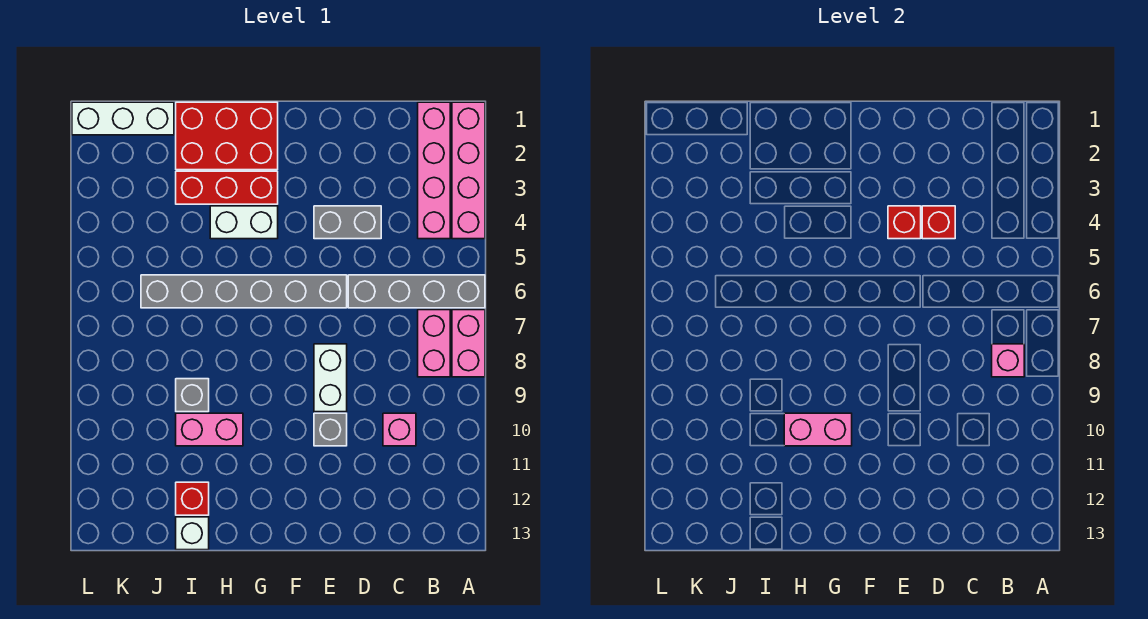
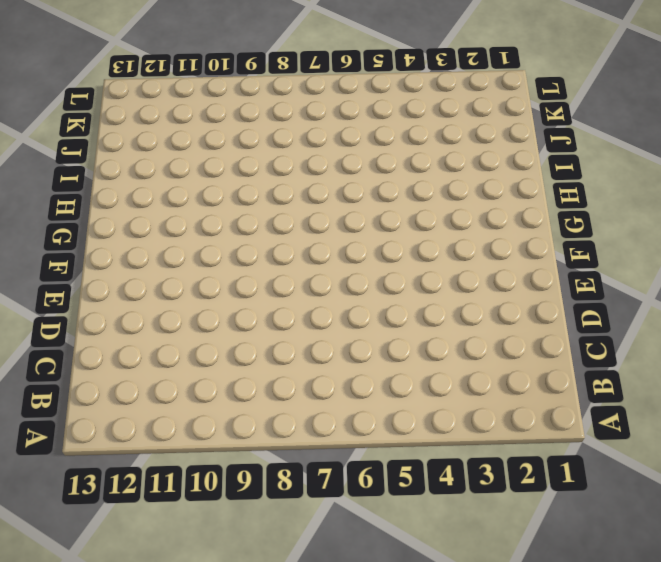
none -> pink 1x4 brick [452,102,485,239]
none -> grey 1x4 brick [348,275,485,308]
none -> pink 1x2 brick [452,310,485,377]

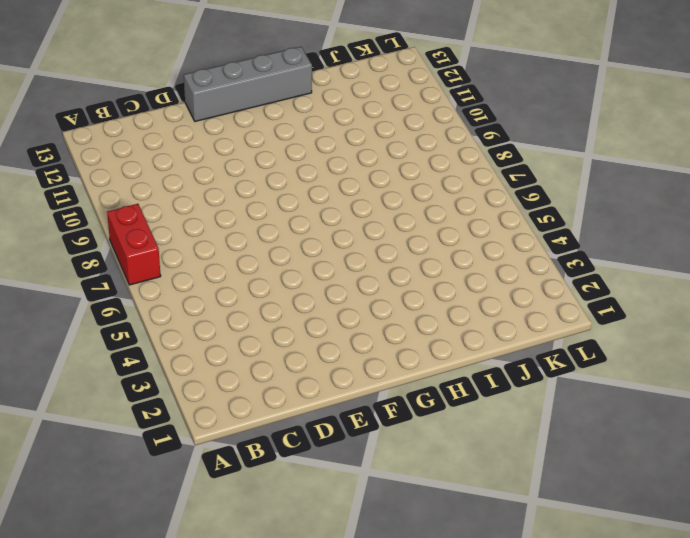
red 1x2 brick [107,204,161,285] -> pink 1x2 brick [452,310,485,377]
grey 1x4 brick [184,47,312,121] -> grey 1x4 brick moved to [348,275,485,308]
none -> pink 1x4 brick [452,102,485,239]
none -> pink 1x4 brick [418,102,450,239]
none -> pink 1x2 brick [418,310,450,377]

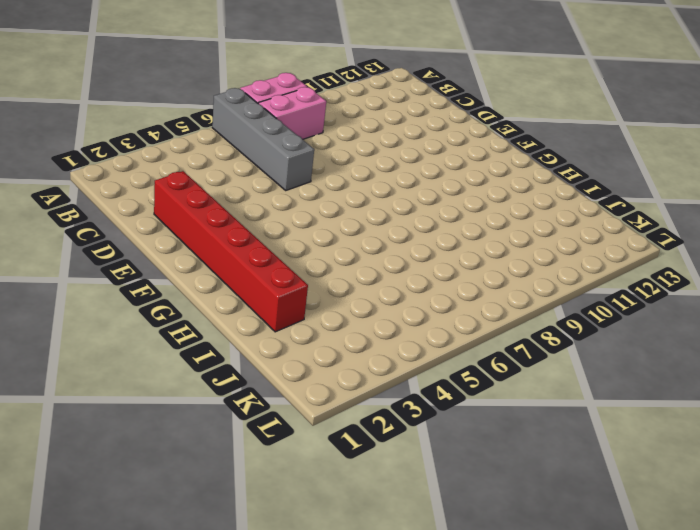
red 1x6 brick [154,171,308,332] -> red 2x3 brick [176,102,278,170]
none -> pink 1x4 brick [452,102,485,239]
none -> pink 1x4 brick [418,102,450,239]
none -> pink 1x1 brick [383,413,416,446]

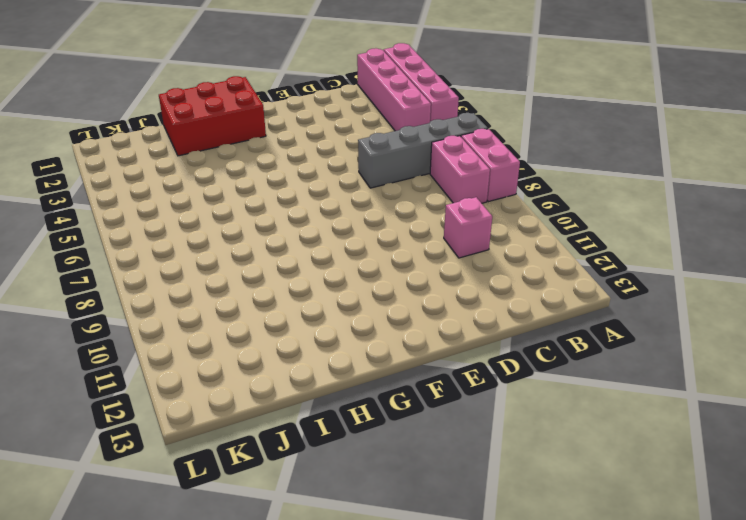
none -> grey 1x2 brick [314,206,381,239]
none -> grey 1x6 brick [141,275,347,308]
none -> white 1x2 brick [314,344,347,412]

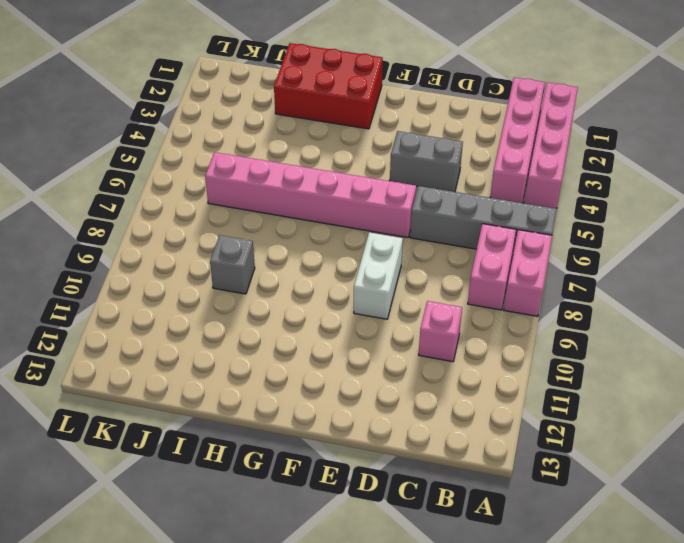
pink 1x6 brick [205,152,416,237] -> grey 1x6 brick [141,275,347,308]
none -> grey 1x1 brick [314,413,347,446]
none -> red 1x3 brick [176,171,278,204]
none -> white 1x2 brick [210,206,278,239]

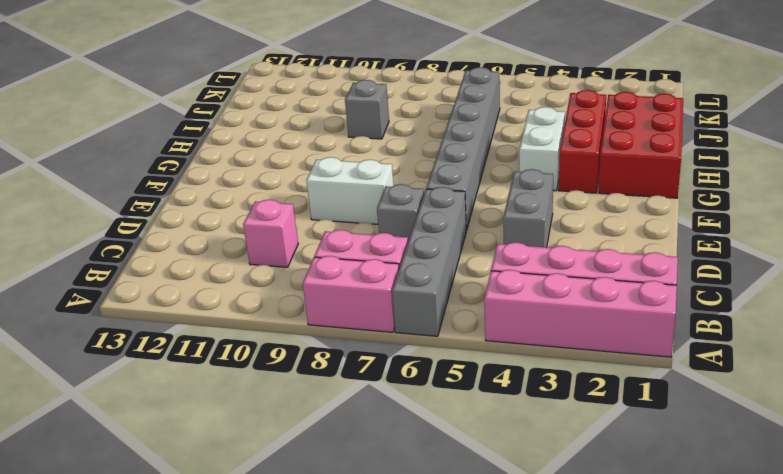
grey 1x1 brick [377,184,424,241] -> grey 1x1 brick moved to [314,413,347,446]
none -> pink 1x2 brick [176,413,243,446]
none -> red 1x1 brick [176,482,209,515]
none -> white 1x1 brick [176,517,209,550]

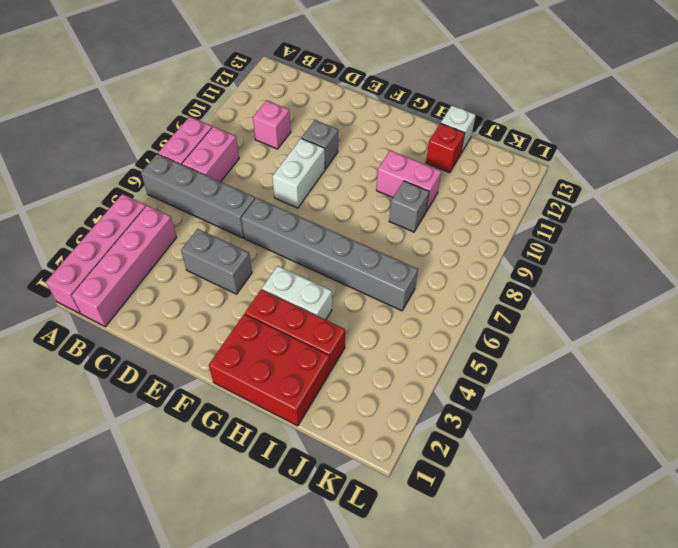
none -> white 1x3 brick [72,102,174,135]
none -> pink 1x1 brick [992,344,1024,377]
none -> red 1x1 brick [922,206,955,239]

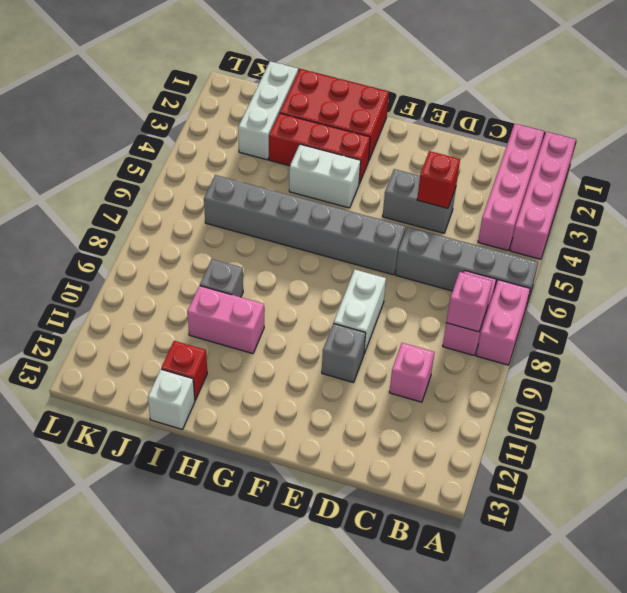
white 1x3 brick [238,61,298,160] -> white 1x3 brick turned to [72,102,174,135]
none -> red 1x1 brick [888,206,921,239]
none -> pink 1x2 brick [784,413,852,446]

